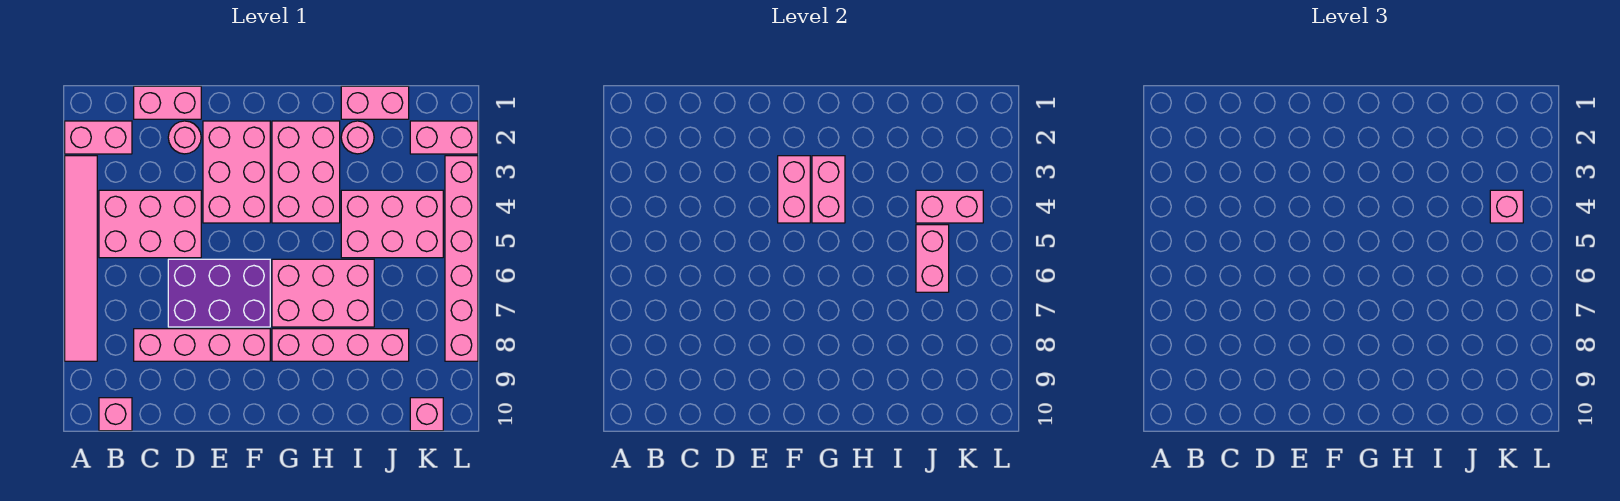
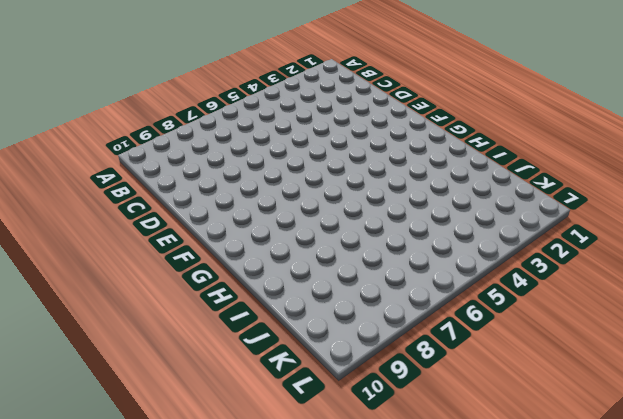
none -> pink 1x2 brick [65,121,132,154]
none -> pink 1x6 tile [65,156,97,361]
none -> pink 2x3 brick [99,190,201,258]

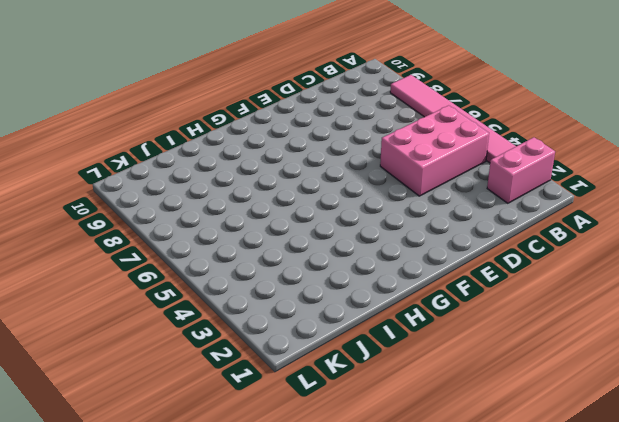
none -> pink 1x1 brick [99,398,132,431]
none -> pink 1x2 brick [134,86,201,119]
none -> pink 1x4 brick [134,329,270,361]

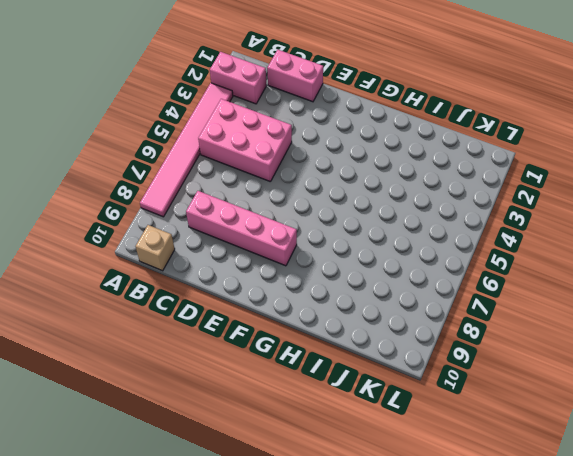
tan 1x1 brick [136,225,175,271] -> pink 1x1 brick [99,398,132,431]
none -> pink 1x1 round brick [168,121,201,154]
none -> purple 2x3 brick [168,259,270,327]
none -> pink 2x3 brick [203,121,270,223]

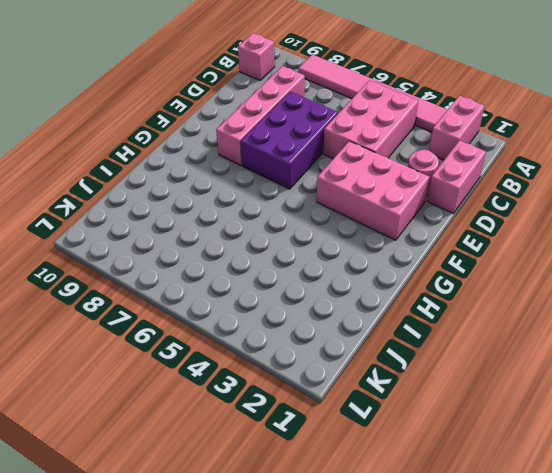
none -> pink 2x3 brick [272,121,340,223]
none -> pink 2x3 brick [272,259,374,327]
none -> pink 1x4 brick [272,329,409,361]

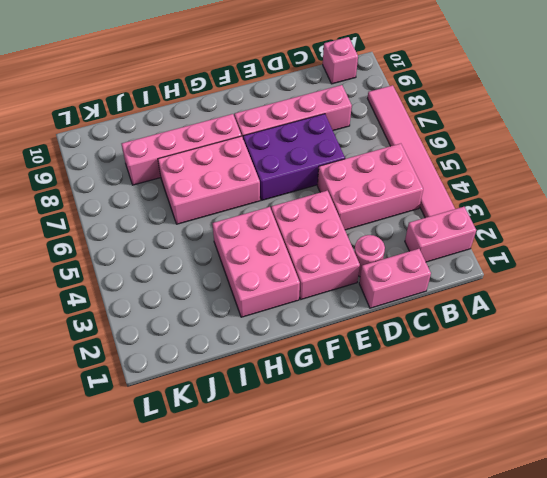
none -> pink 1x2 brick [341,86,409,119]
none -> pink 1x1 round brick [341,121,374,154]
none -> pink 2x3 brick [341,190,443,258]

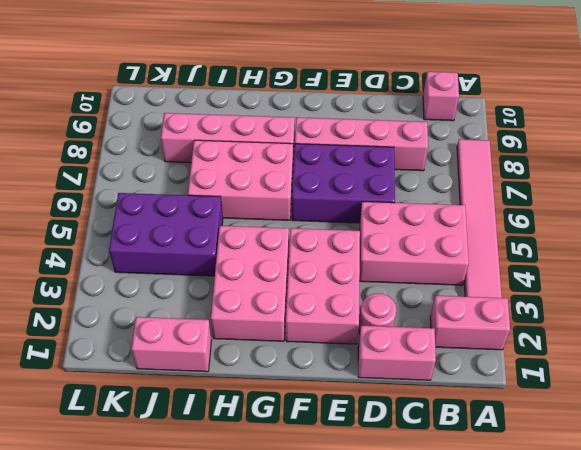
purple 2x3 brick [109,193,223,276] -> pink 2x3 brick [341,190,443,258]
none -> pink 1x1 round brick [341,121,374,154]
none -> pink 1x2 brick [410,121,478,154]
none -> pink 1x1 brick [410,398,443,431]

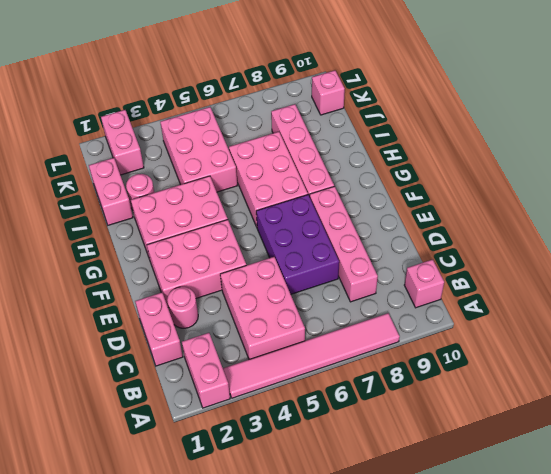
none -> pink 1x6 brick [445,156,478,361]
none -> pink 1x2 brick [778,156,810,223]
none -> pink 1x2 brick [812,156,845,223]

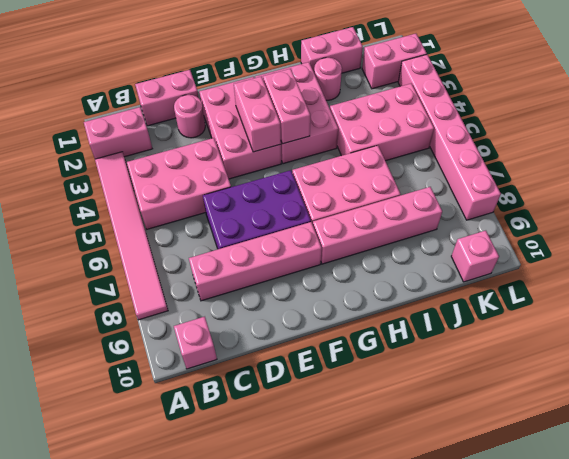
none -> pink 1x2 brick [916,190,983,223]
none -> pink 1x2 brick [916,225,949,292]
none -> pink 1x1 brick [1490,190,1523,223]

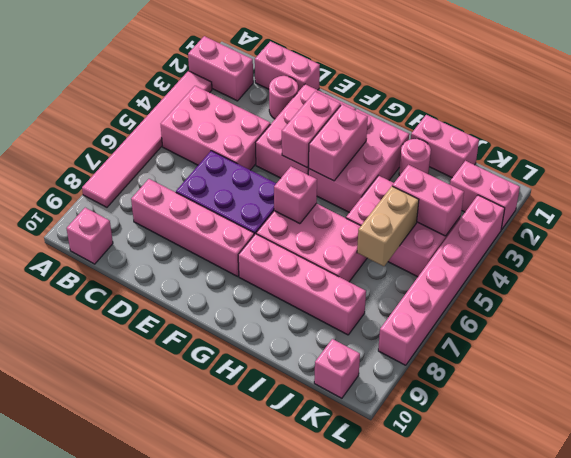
pink 1x1 brick [274,167,317,224] -> pink 1x1 brick moved to [1490,190,1523,223]
tan 1x2 brick [357,186,419,266] -> pink 1x2 brick [916,225,949,292]

